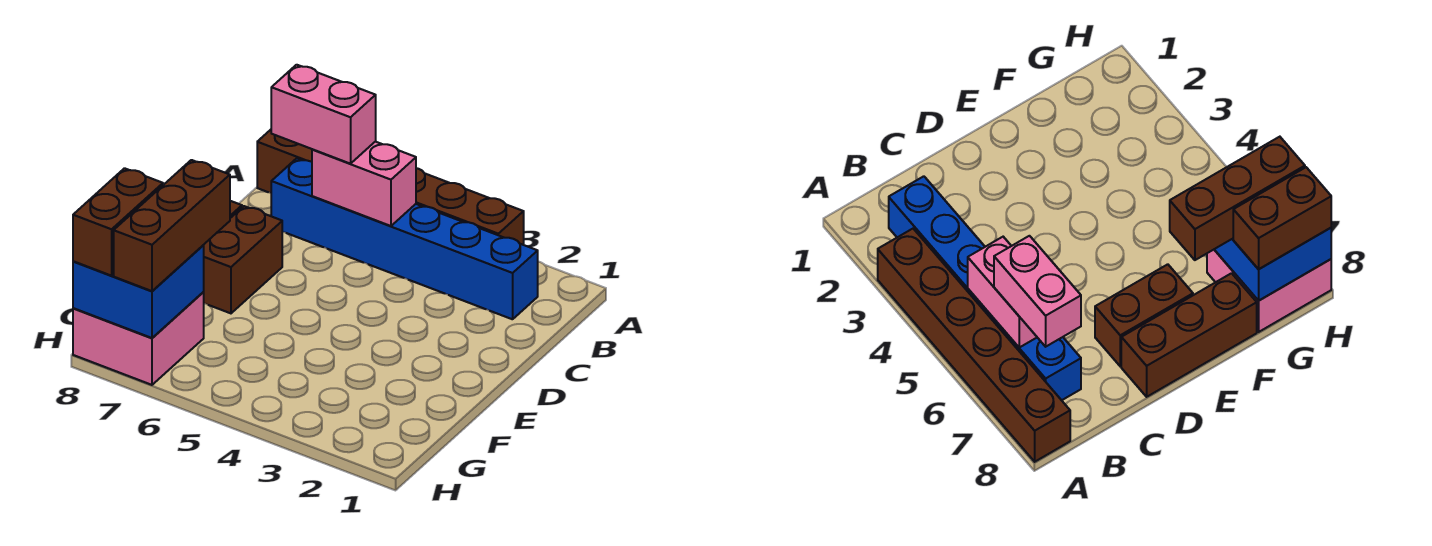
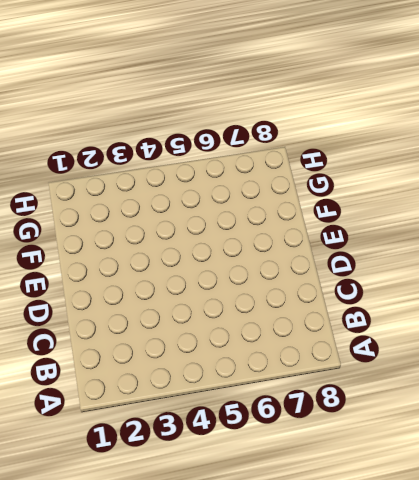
none -> brown 1x6 brick [257,130,524,245]
none -> blue 1x6 brick [271,158,538,319]

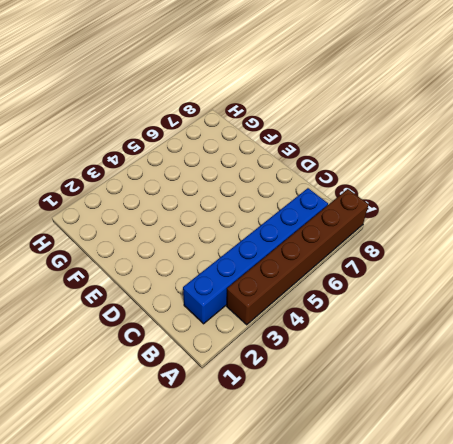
none -> brown 1x2 brick [203,206,282,313]
none -> brown 1x3 brick [1121,273,1257,397]

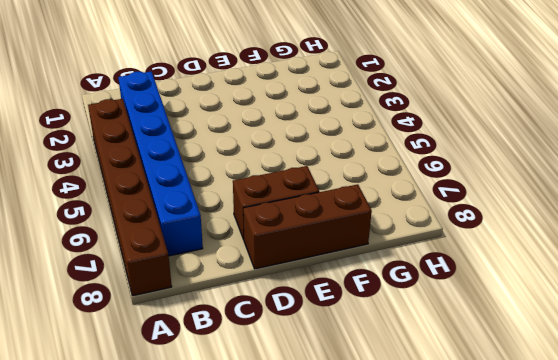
none -> pink 2x2 brick [73,292,204,385]
none -> pink 1x2 brick [312,142,416,226]

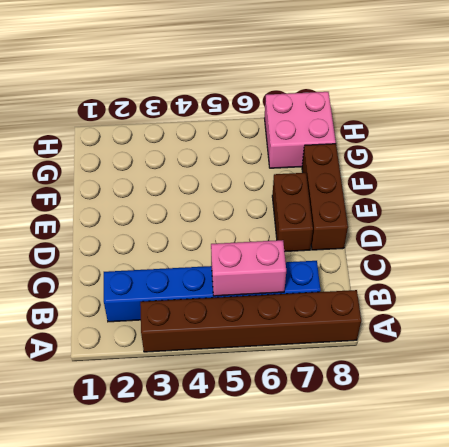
none -> blue 2x2 brick [73,246,204,338]
none -> pink 1x2 brick [271,65,376,164]

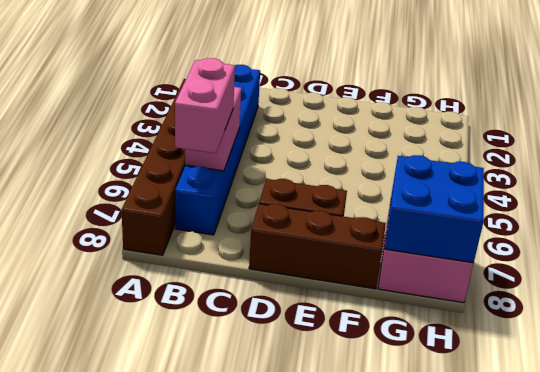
none -> brown 1x3 brick [114,160,230,291]
none -> brown 1x2 brick [73,168,163,276]

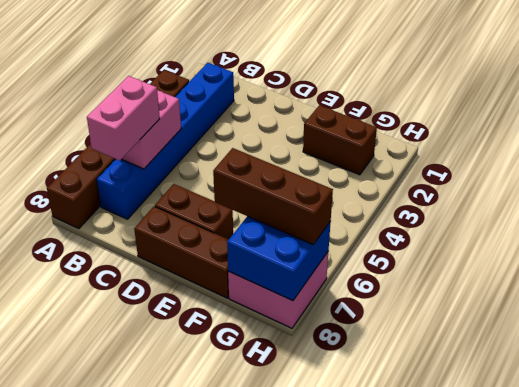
brown 1x2 brick [303,105,377,175] -> brown 1x2 brick moved to [73,168,163,276]

